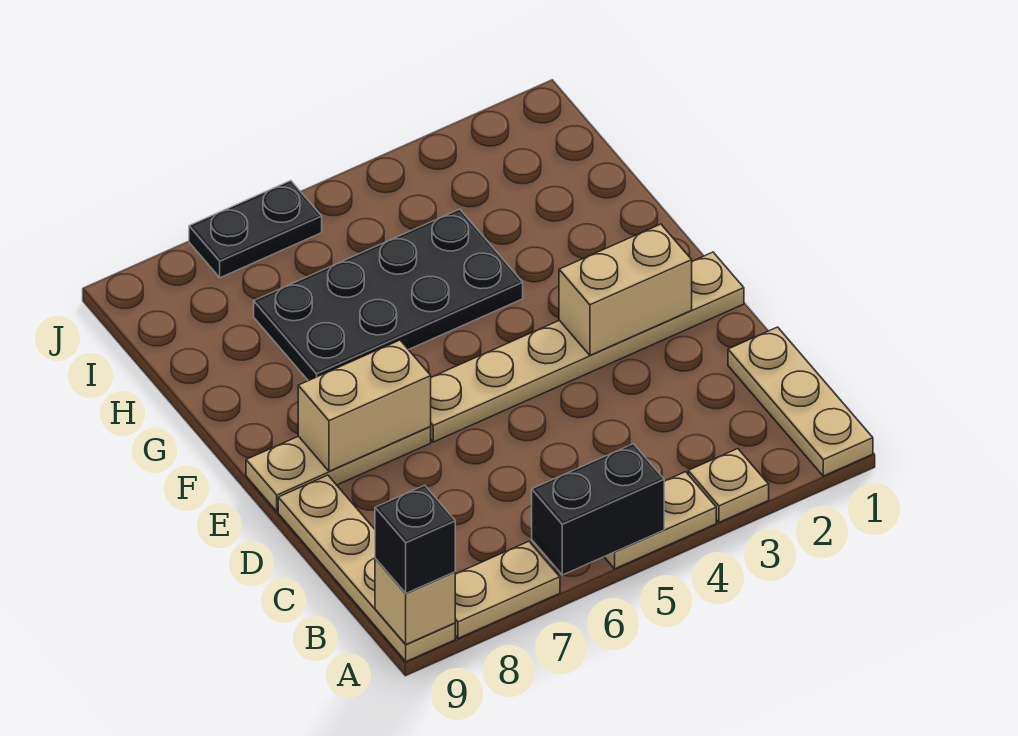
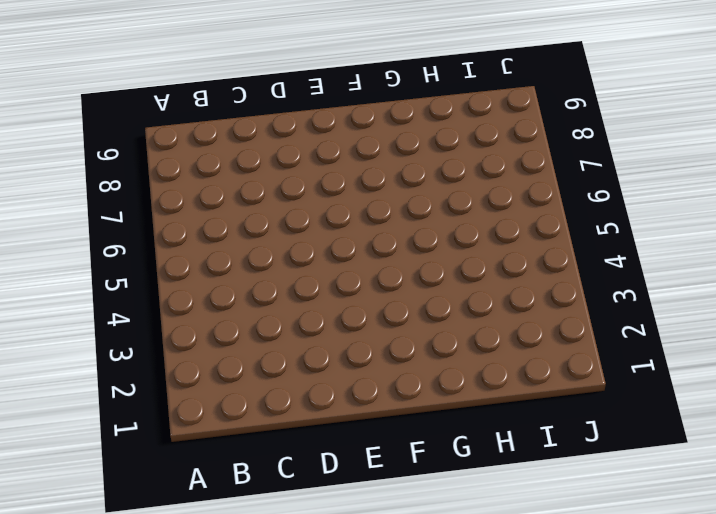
none -> tan 1x3 plate [728,327,873,476]
none -> tan 1x1 plate [688,449,769,522]
none -> tan 1x2 plate [604,472,716,569]

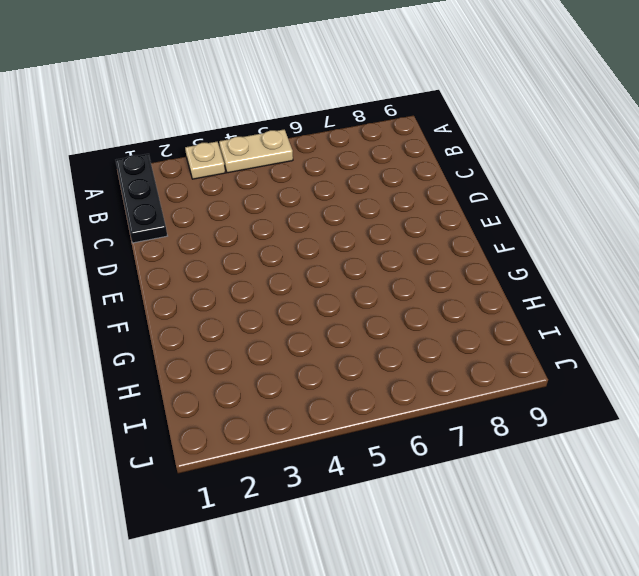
black 1x3 plate [116,154,167,243] -> tan 1x3 plate [728,327,873,476]
none -> tan 1x2 plate [455,541,560,638]
none -> tan 1x4 plate [278,475,455,662]
none -> tan 1x6 plate [431,252,744,442]

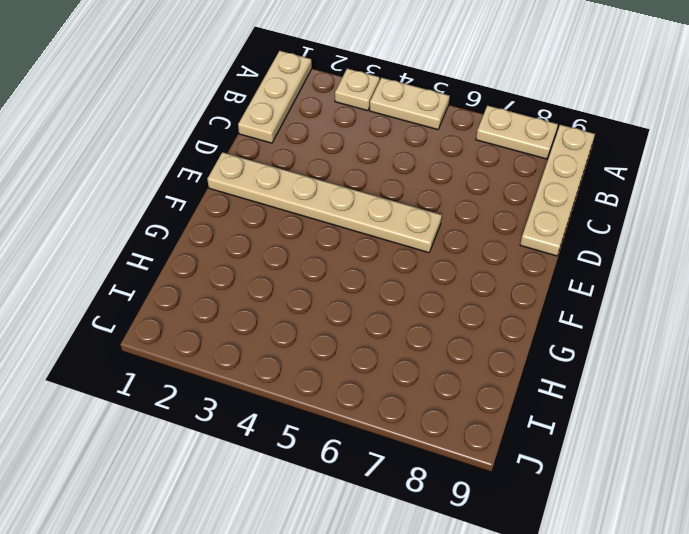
none -> tan 1x3 plate [246,426,431,512]
none -> black 2x4 plate [254,209,523,381]
none -> black 1x2 plate [189,181,322,278]

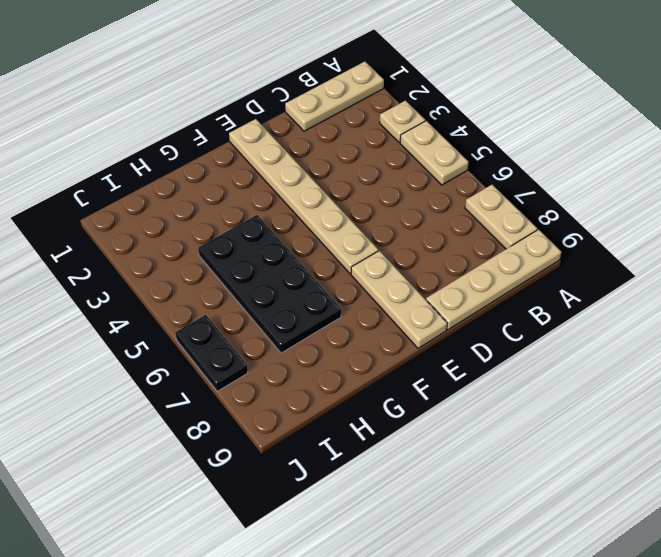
none -> black 1x2 brick [532,444,664,575]
none -> tan 1x1 brick [375,558,455,644]
none -> tan 1x2 brick [559,224,692,355]

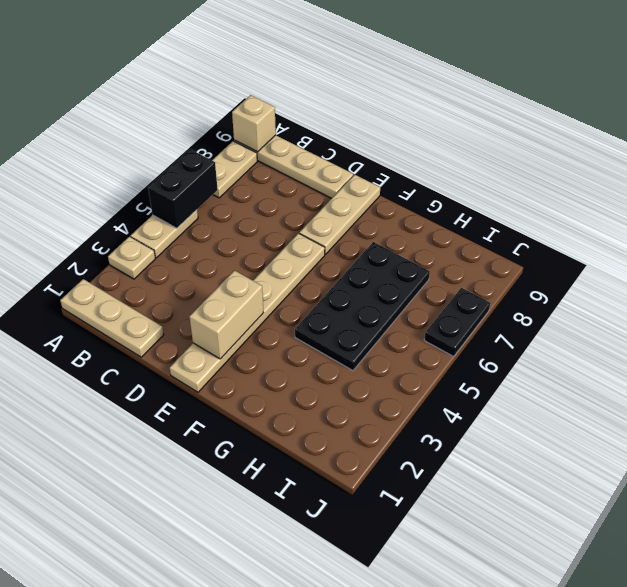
none -> tan 1x2 brick [298,340,431,471]
none -> black 1x1 brick [375,485,455,593]

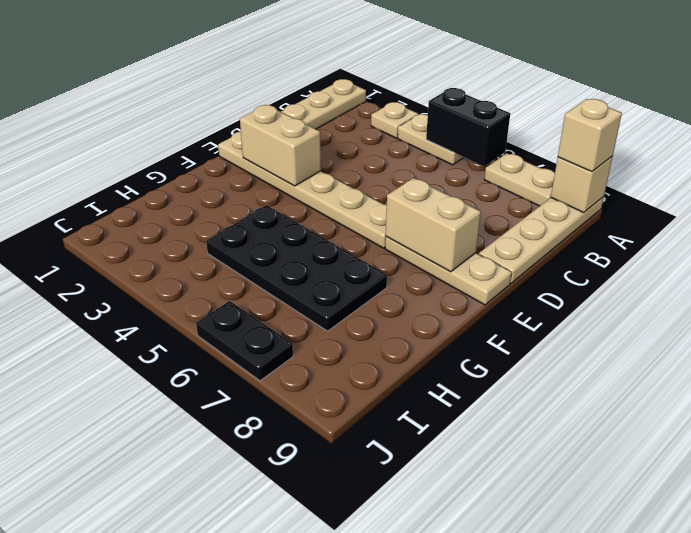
tan 1x1 brick [558,99,622,172] -> black 1x1 brick [375,485,455,593]

